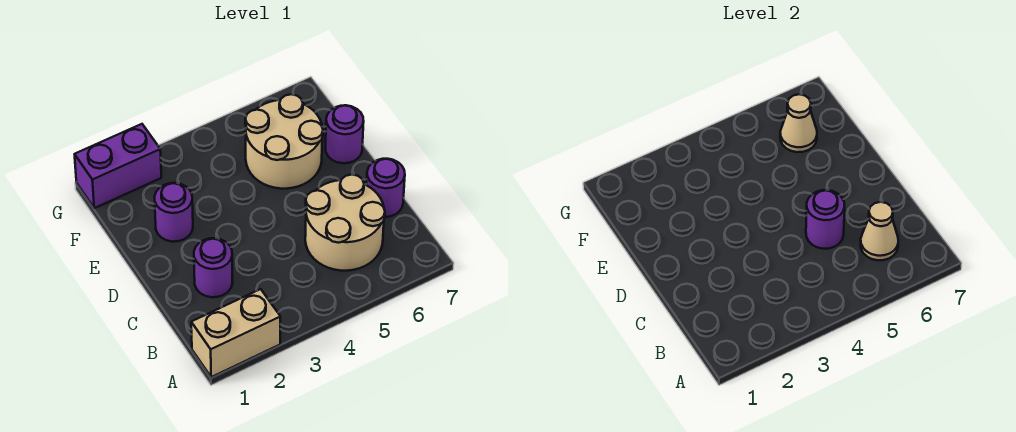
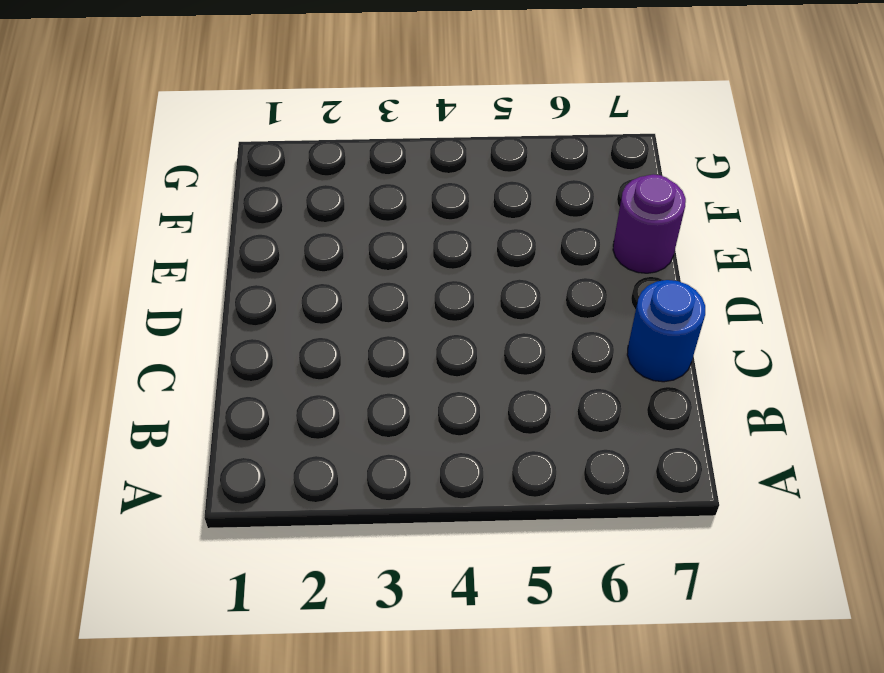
blue 1x1 round brick [627,280,705,382] -> purple 1x1 round brick [367,159,405,217]
none -> tan 1x2 brick [191,289,280,377]
none -> tan 2x2 round brick [305,175,385,271]

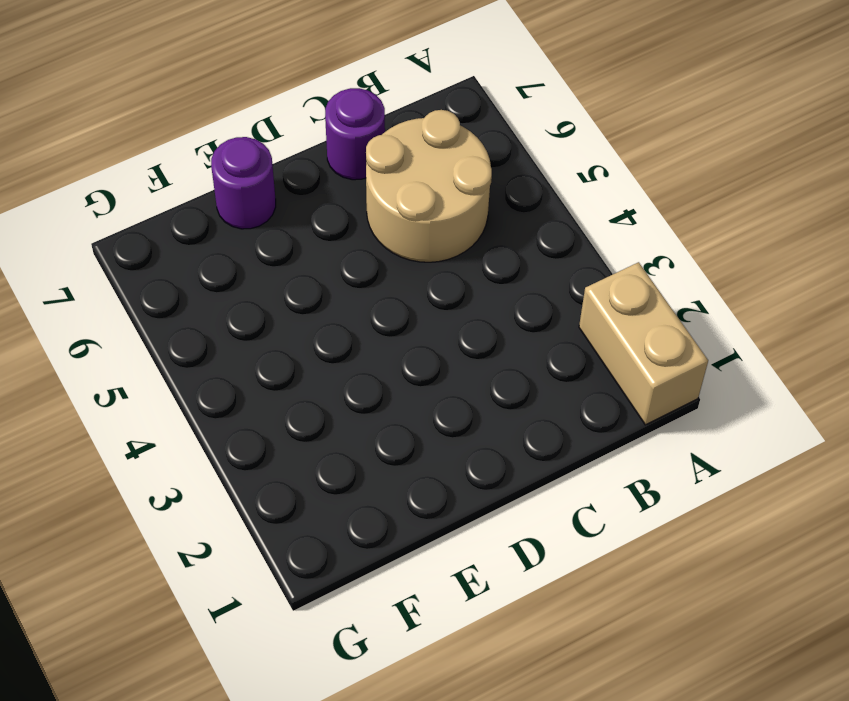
none -> purple 1x1 round brick [194,238,233,297]
none -> purple 1x1 round brick [155,183,193,242]

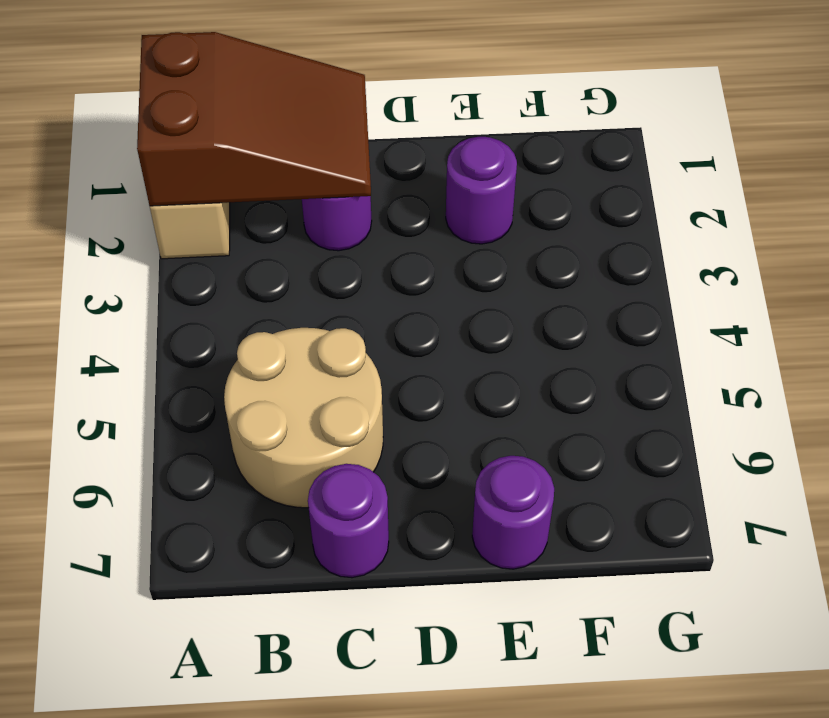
brown 2x3 slope [137,32,371,206] -> none
none -> tan 2x2 round brick [245,94,323,189]
none -> purple 1x2 brick [75,124,161,208]

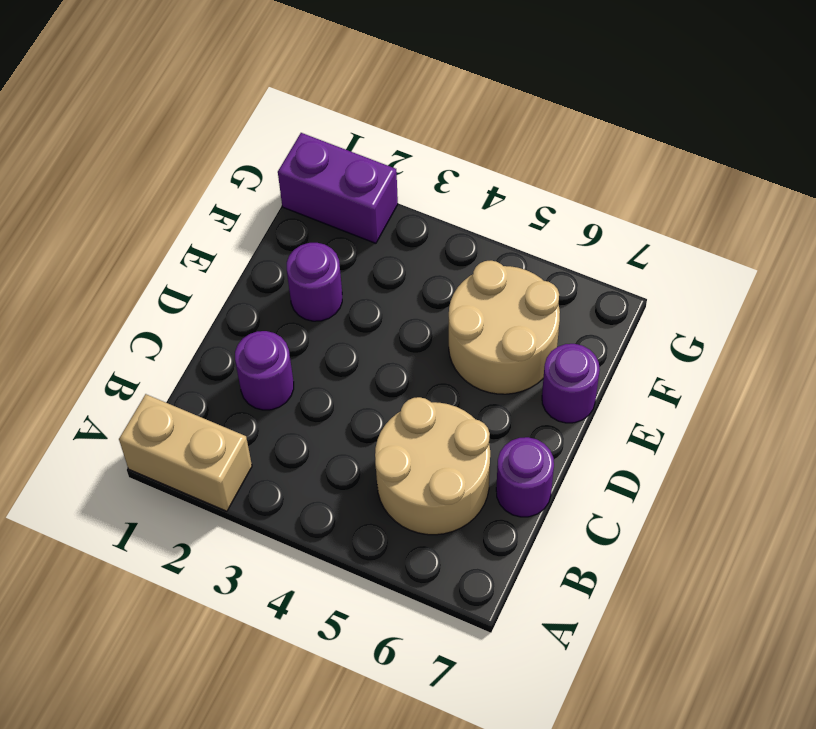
none -> tan 1x1 cone [861,202,898,260]
none -> purple 1x1 round brick [806,190,845,249]

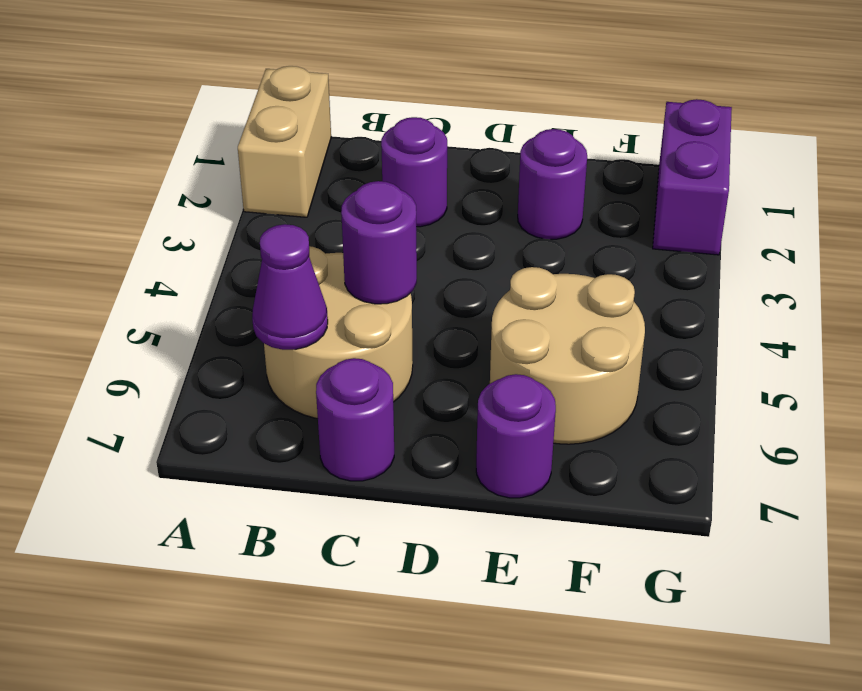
purple 1x1 cone [252,224,328,350] -> tan 1x1 cone [861,202,898,260]
none -> tan 1x1 cone [780,94,817,152]

